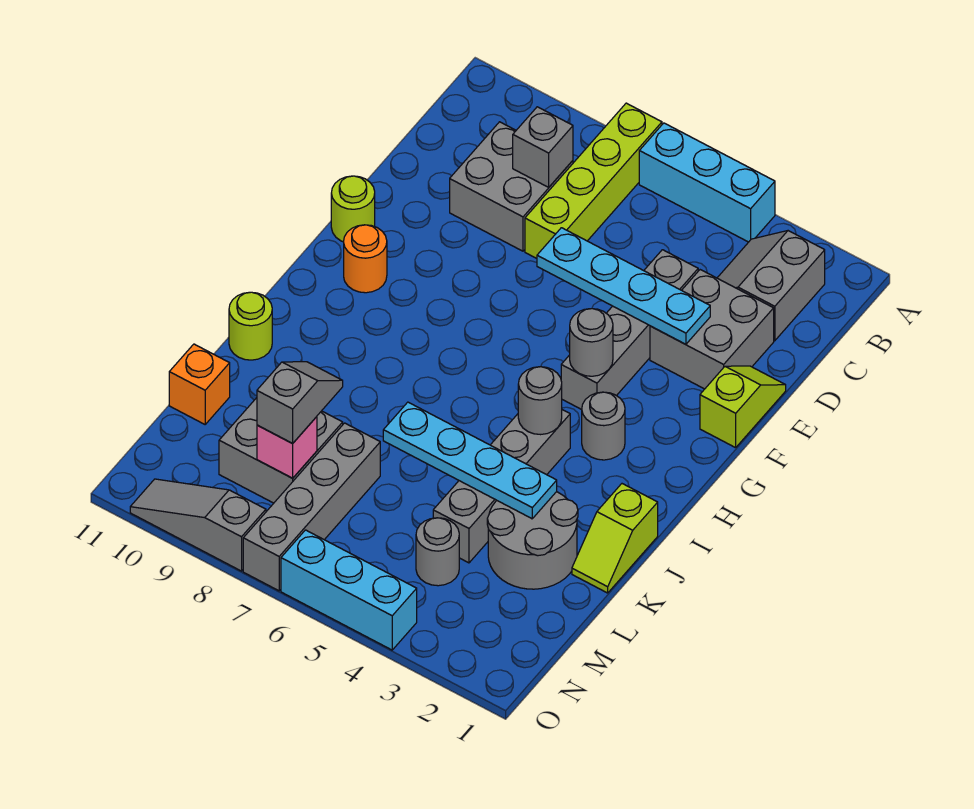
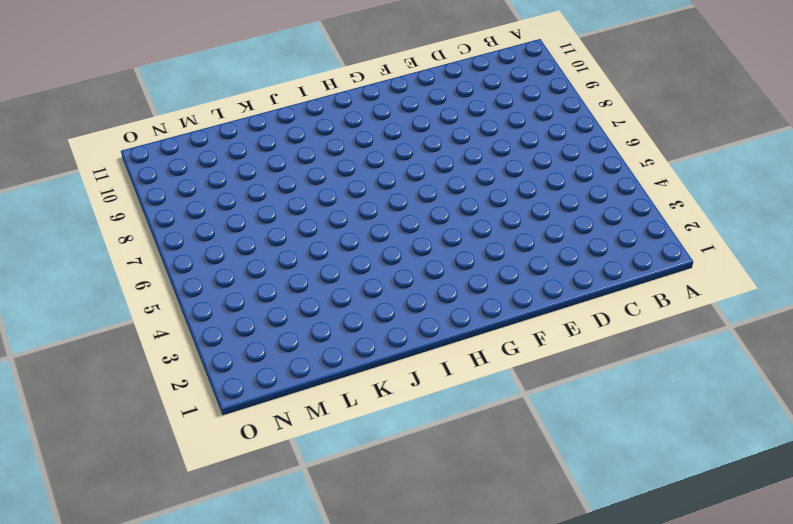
none -> cyan 1x3 brick [639,123,775,242]
none -> lime 1x4 brick [525,103,662,258]
none -> grey 2x2 slope [718,231,825,341]

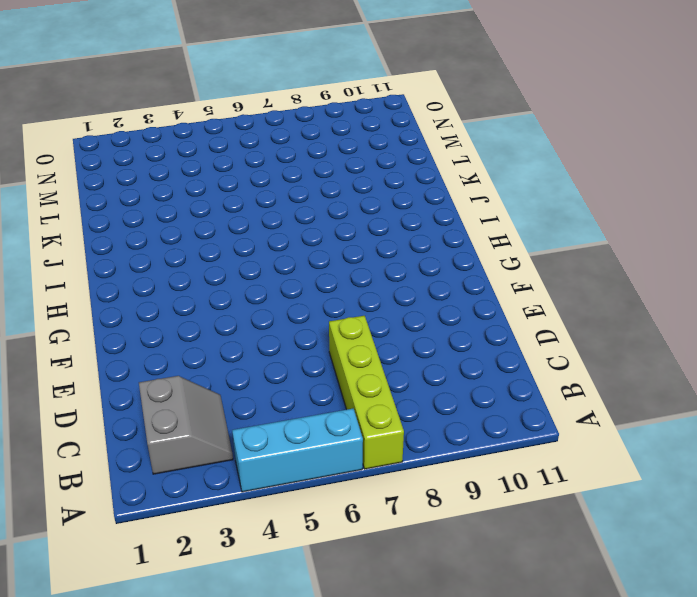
none -> grey 2x2 brick [450,122,573,251]
none -> grey 2x2 brick [650,270,774,389]
none -> grey 1x4 brick [561,250,698,410]

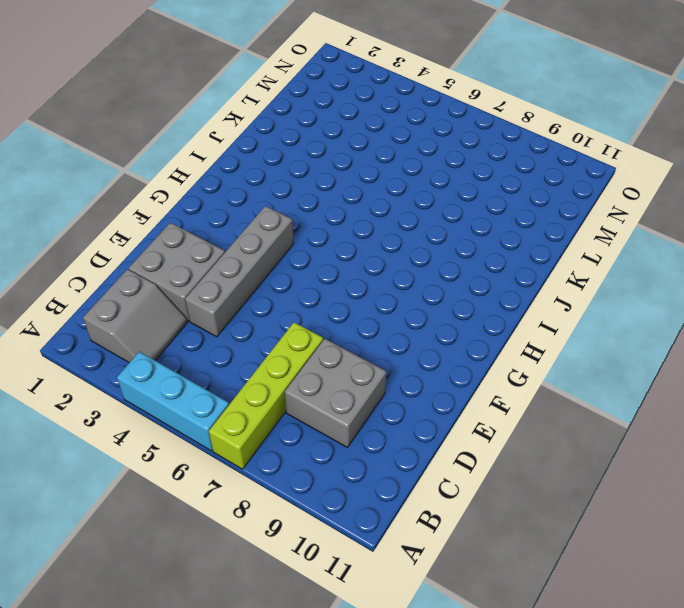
none -> lime 1x2 slope [700,366,786,448]
none -> lime 1x1 round brick [331,176,375,242]
none -> orange 1x1 round brick [344,225,387,293]

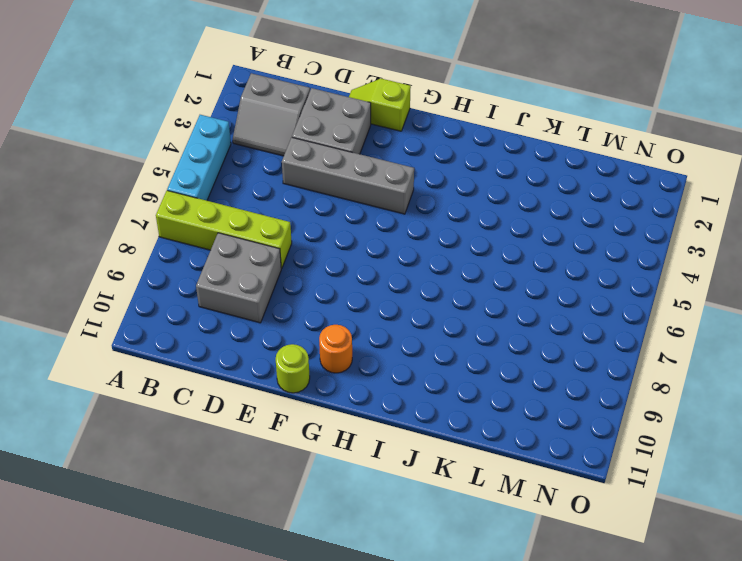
none -> grey 1x1 round brick [582,392,625,460]
none -> grey 1x4 brick [433,410,570,563]
none -> lime 1x2 slope [572,484,658,593]

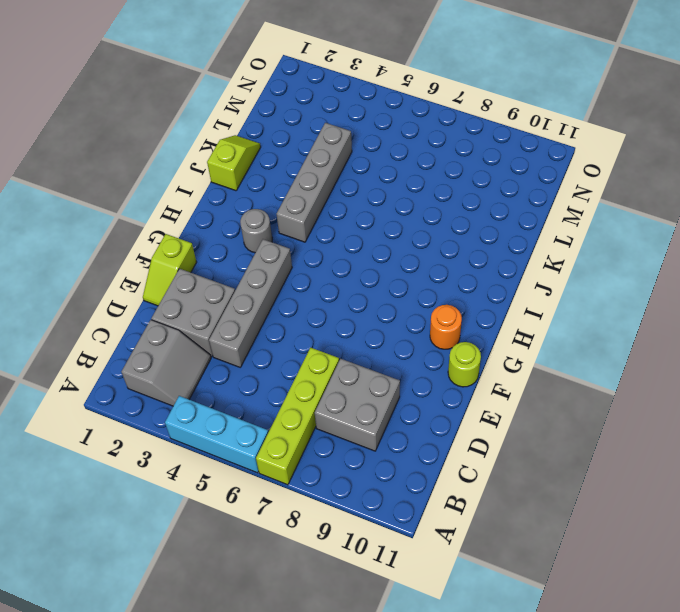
none -> lime 1x1 round brick [229,292,272,360]
none -> grey 2x2 round brick [487,492,578,589]
none -> grey 1x4 brick [243,423,380,591]

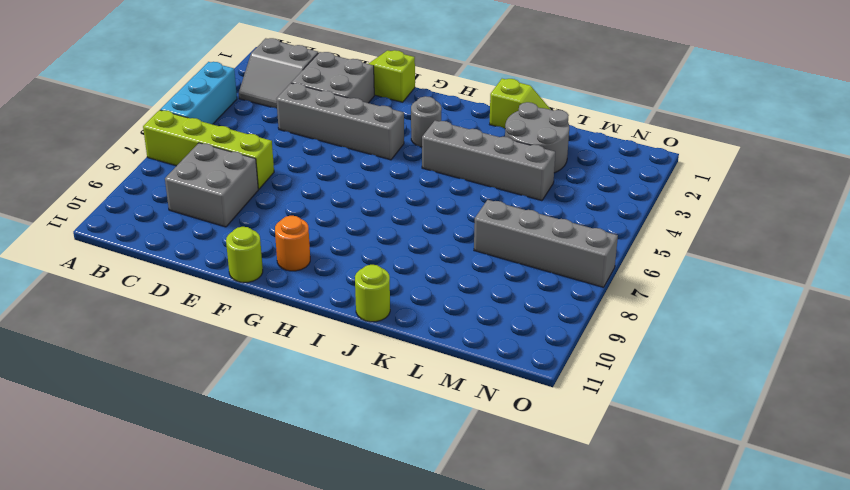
none -> grey 2x2 brick [219,398,343,503]
none -> orange 1x1 brick [169,344,230,424]
none -> grey 1x1 round brick [416,518,459,586]

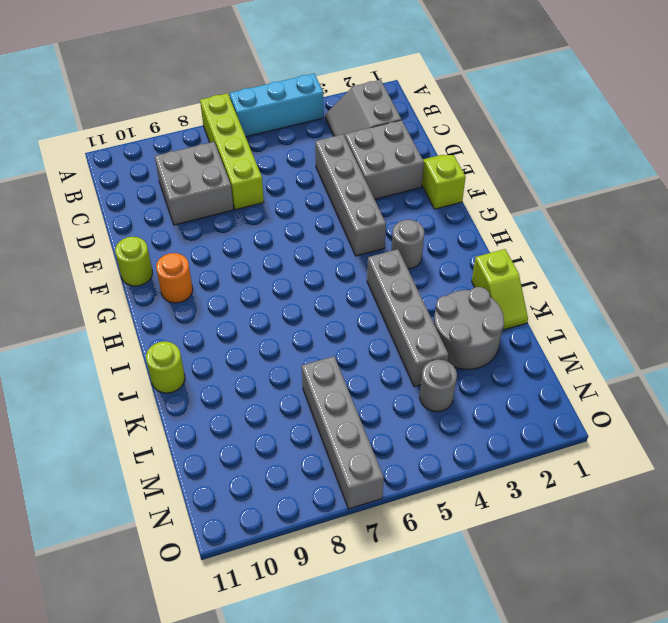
none -> grey 2x2 brick [219,398,343,503]
none -> orange 1x1 brick [169,344,230,424]
none -> cyan 1x3 brick [281,530,417,650]

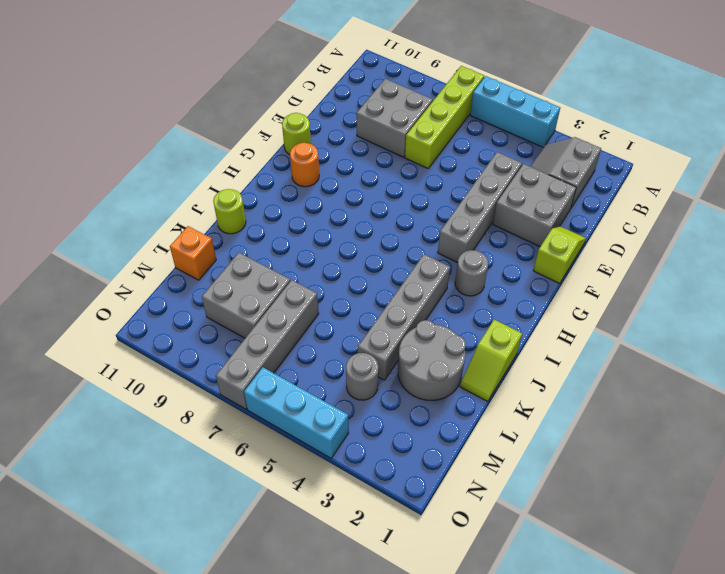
none -> grey 1x3 slope [130,479,266,571]
none -> grey 1x1 brick [513,107,573,187]
none -> cyan 1x4 plate [537,228,710,344]

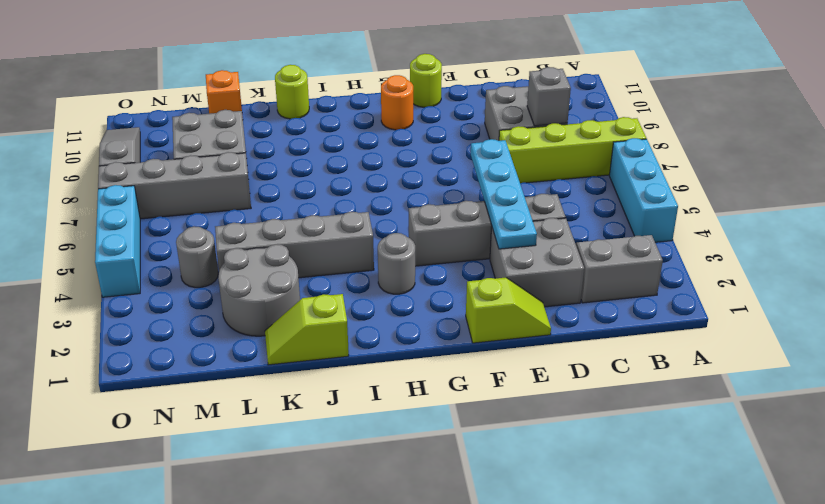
none -> grey 1x1 round brick [570,309,613,376]
none -> grey 1x1 round brick [518,367,562,435]
none -> cyan 1x4 plate [383,402,557,519]

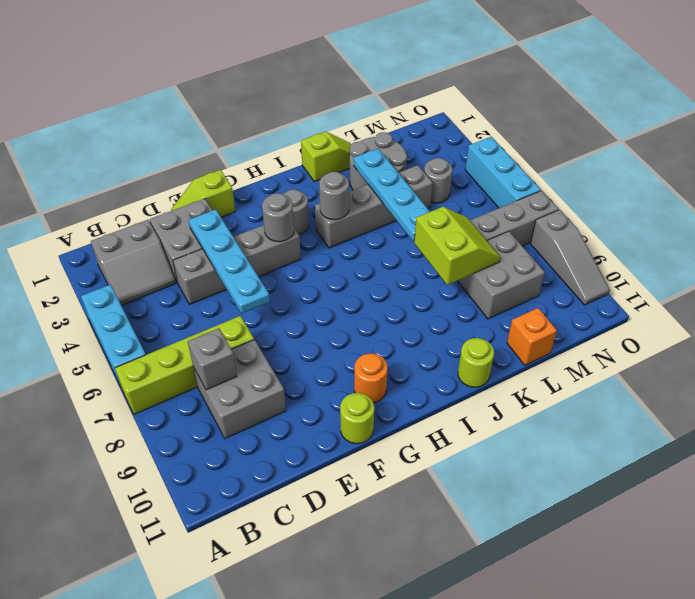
lime 2x2 slope [414,207,501,285] -> none
none -> pink 1x1 brick [257,417,317,478]
none -> grey 1x2 slope [257,362,343,443]

